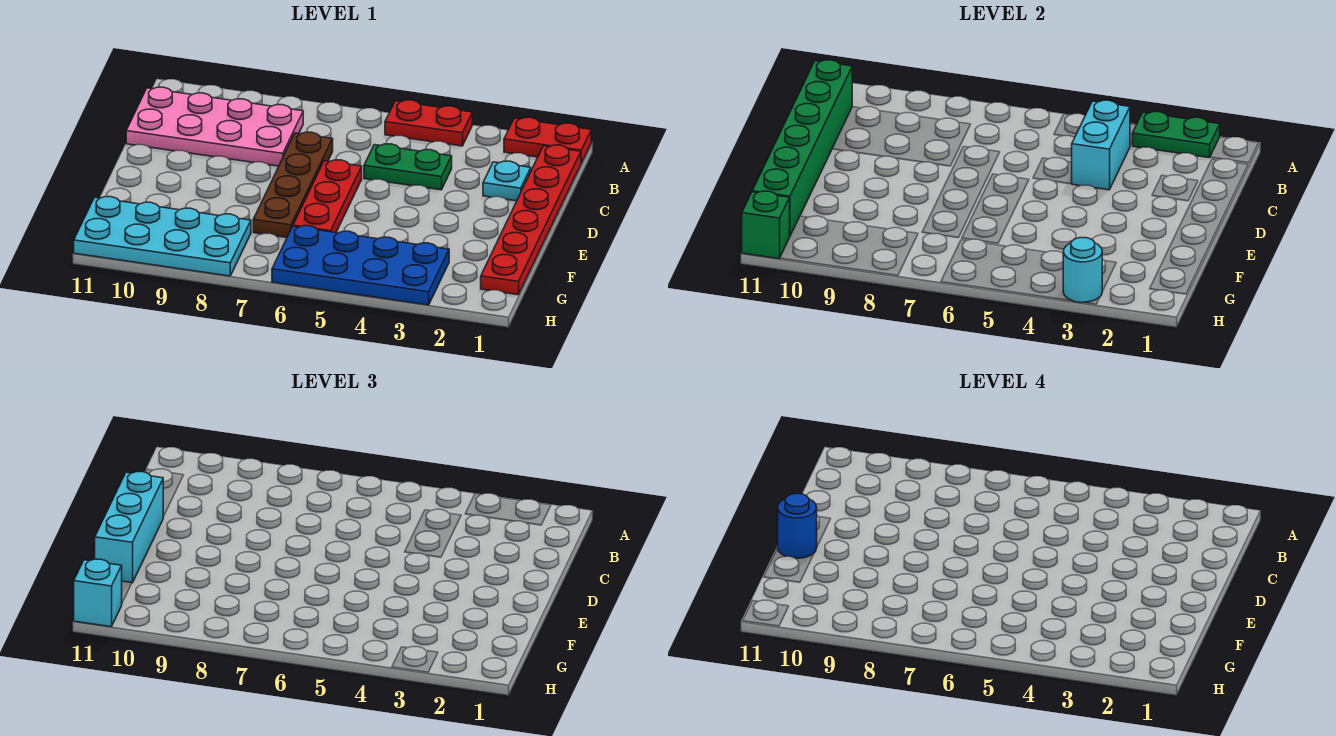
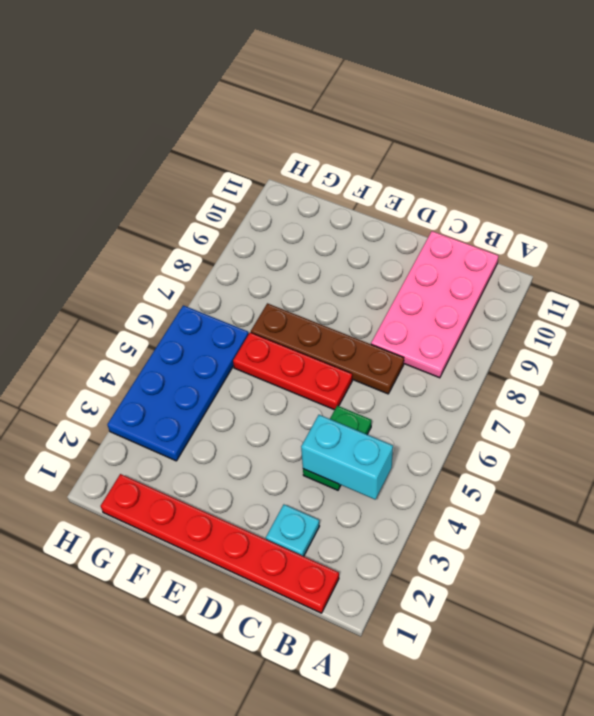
none -> red 1x2 plate [504,117,591,163]
none -> red 1x2 plate [385,100,472,146]
none -> cyan 2x4 plate [74,197,251,276]

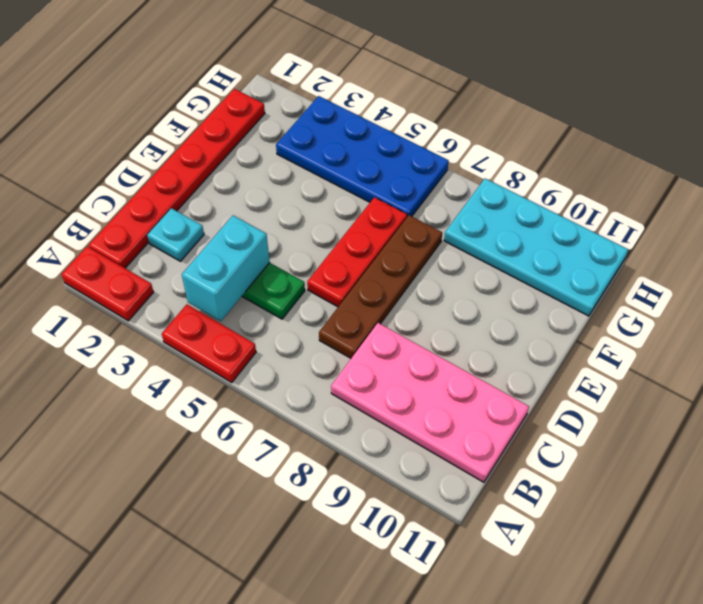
none -> green 1x2 plate [1132,112,1220,158]
none -> green 1x6 brick [752,60,852,236]
none -> cyan 1x1 round brick [1063,238,1102,303]

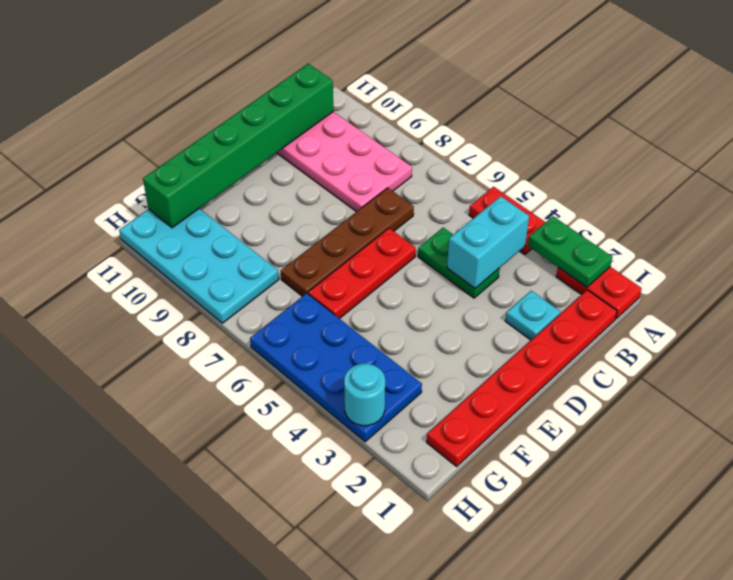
none -> green 1x1 brick [742,191,790,259]
none -> cyan 1x3 brick [95,472,164,583]
none -> cyan 1x1 brick [74,559,122,627]

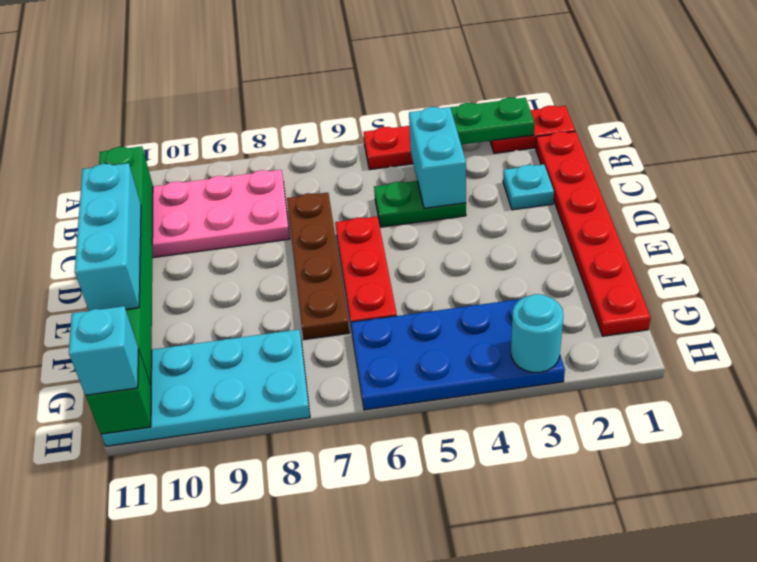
none -> blue 1x1 round brick [778,494,817,558]

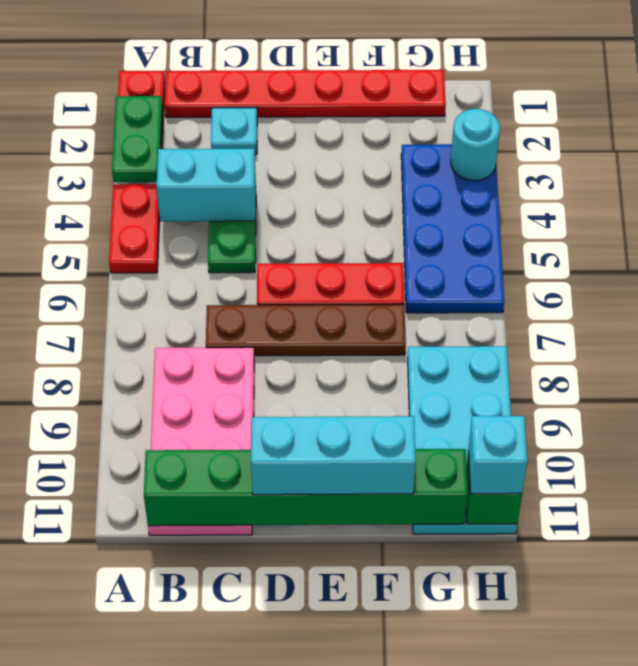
none -> blue 1x1 round brick [778,494,817,558]

